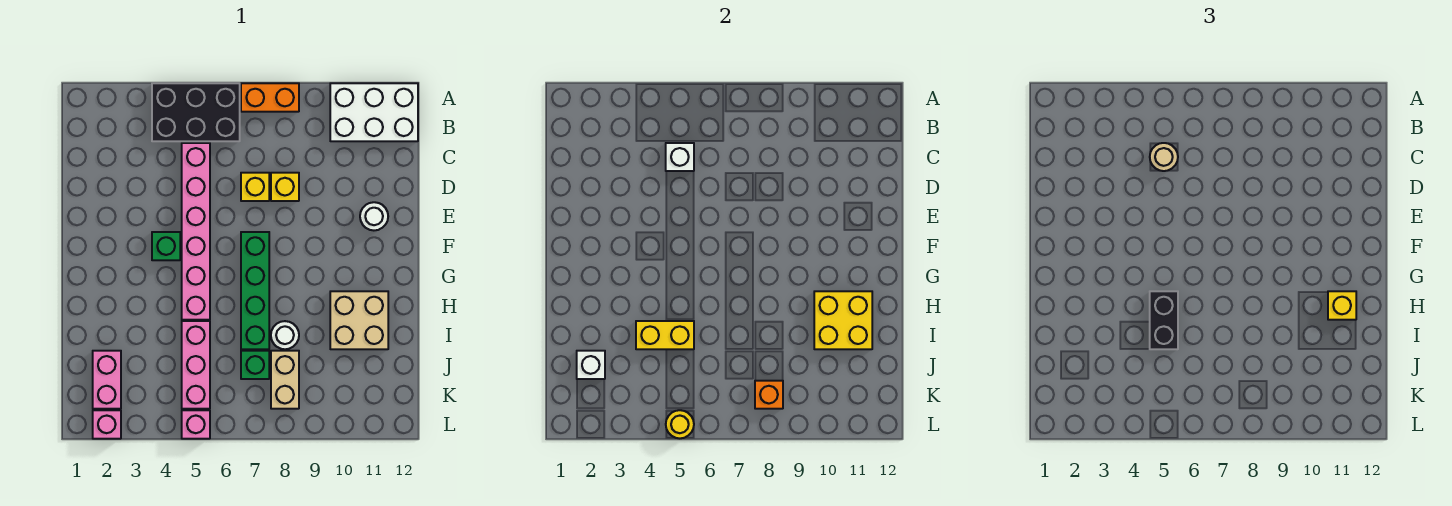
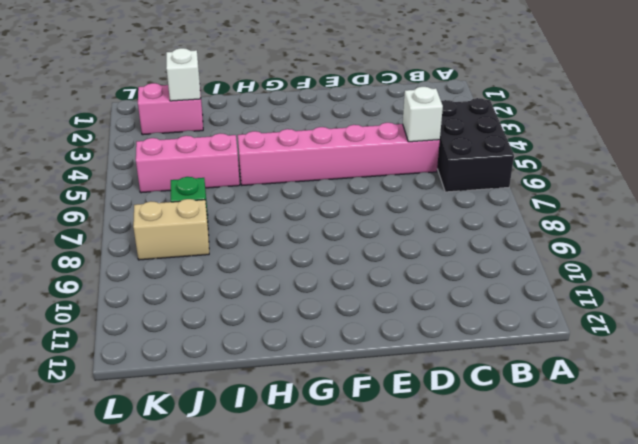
none -> orange 1x2 brick [241,83,299,112]
none -> white 2x3 brick [330,83,418,141]
none -> yellow 1x1 brick [241,173,269,201]

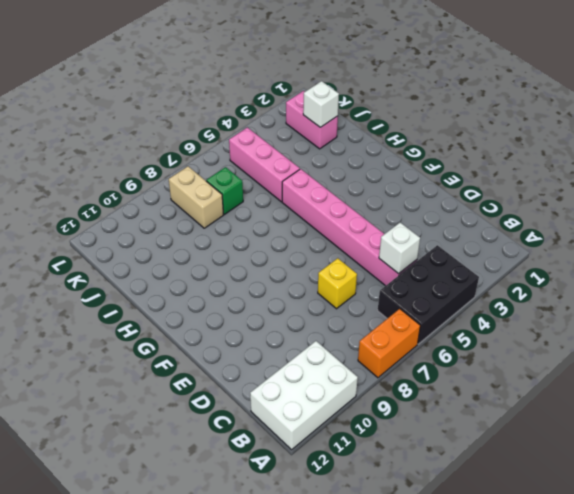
none -> yellow 1x1 brick [271,173,299,201]
none -> white 1x1 round brick [360,202,388,230]
none -> green 1x1 brick [152,232,180,260]

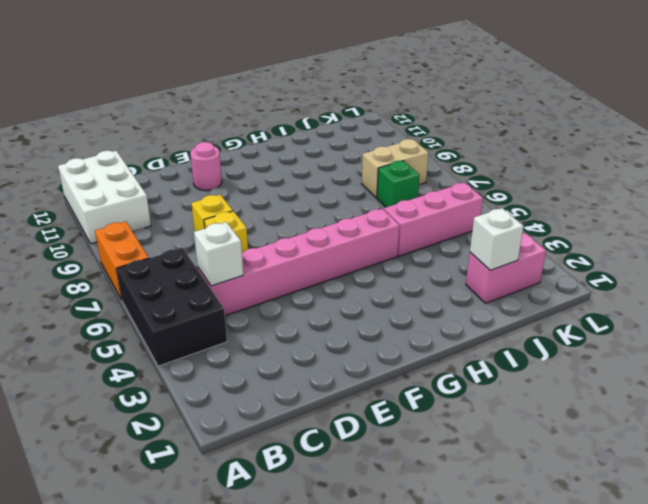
pink 1x1 round brick [190,142,222,190] -> white 1x1 round brick [360,202,388,230]
none -> green 1x1 brick [152,232,180,260]
none -> green 1x4 brick [241,232,269,349]
none -> tan 2x2 brick [330,291,388,349]

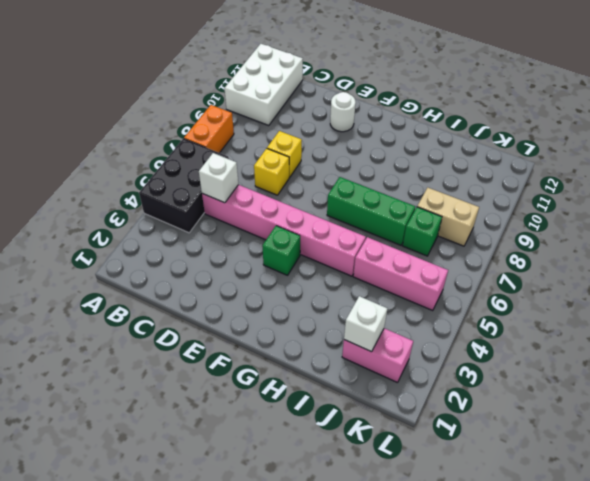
green 1x3 brick [327,177,415,245] -> green 1x4 brick [241,232,269,349]
none -> tan 2x2 brick [330,291,388,349]
none -> white 1x1 round brick [271,321,299,349]
none -> pink 1x1 brick [93,410,121,439]

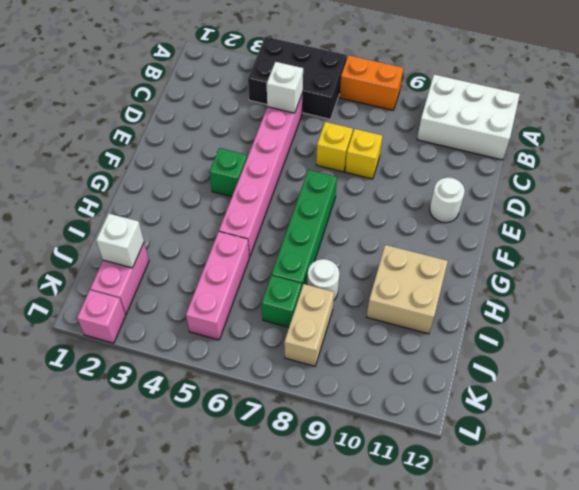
none -> pink 1x1 brick [182,410,210,439]
none -> yellow 2x2 brick [814,291,872,349]
none -> yellow 1x2 brick [636,321,694,349]

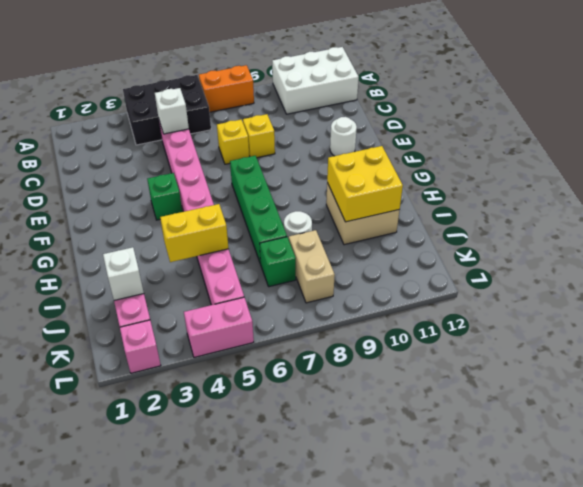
pink 1x2 brick [184,297,254,357] -> pink 1x1 brick [182,410,210,439]
none -> orange 1x1 brick [755,381,783,409]
none -> yellow 1x1 round brick [666,410,694,438]
none -> tan 1x1 round brick [1150,143,1178,171]

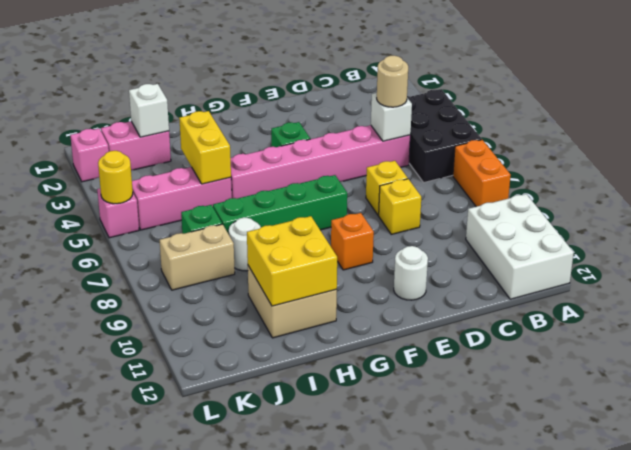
orange 1x1 brick [331,213,374,270] -> orange 1x1 brick moved to [755,381,783,409]
none -> black 1x2 brick [1150,291,1178,349]
none -> yellow 1x1 brick [1328,291,1356,320]

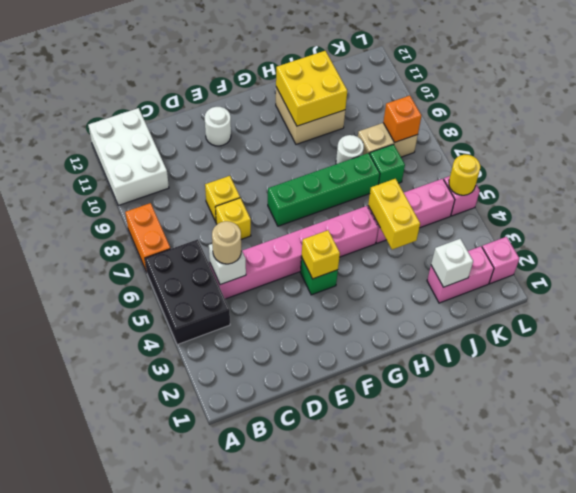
yellow 1x1 brick [302,230,340,279] -> yellow 1x1 brick moved to [1328,291,1356,320]
none -> black 1x2 brick [1150,291,1178,349]

